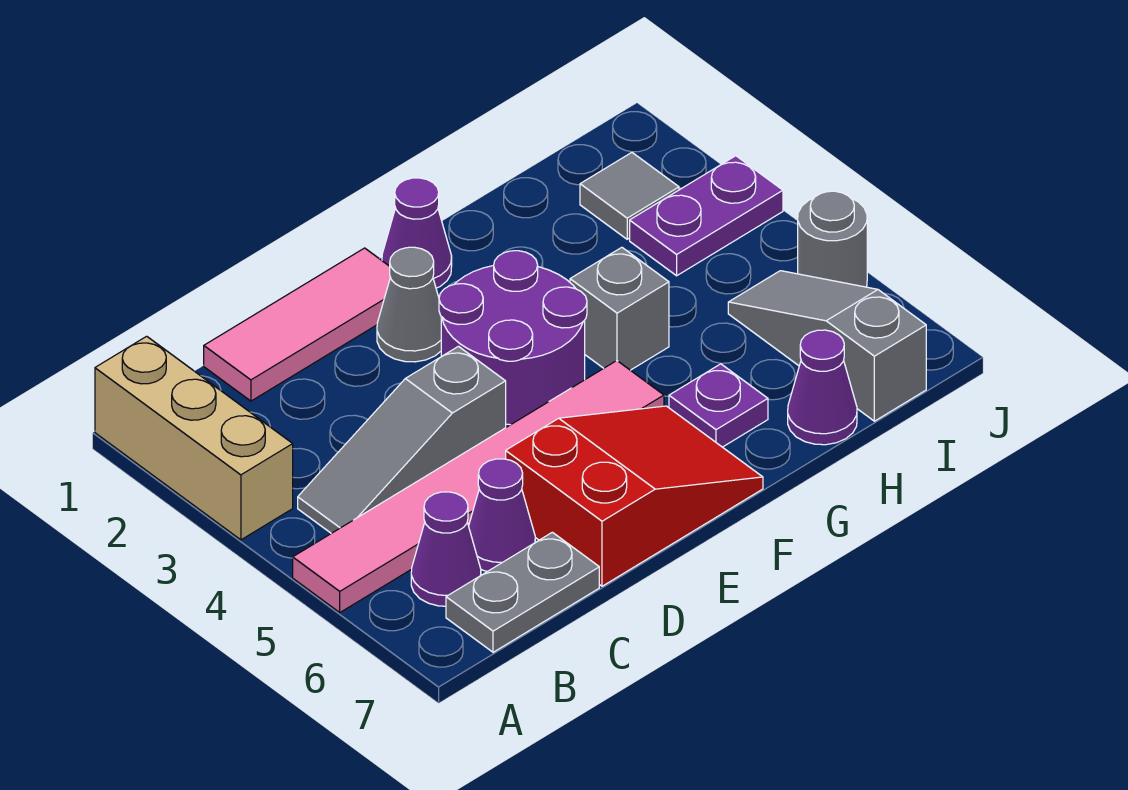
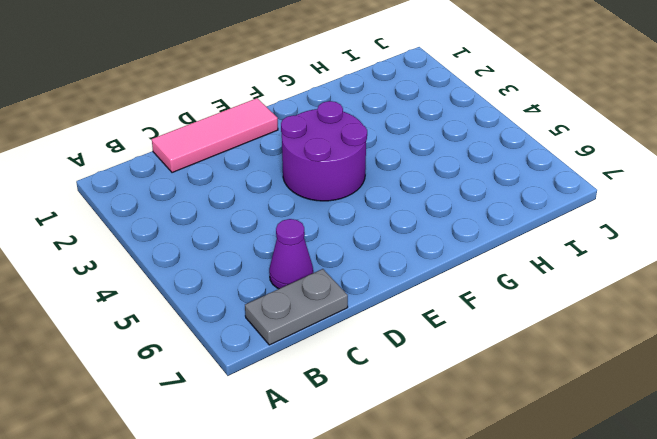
none -> tan 1x3 brick [95,336,293,540]
none -> pink 1x6 tile [293,361,664,612]
none -> grey 1x3 slope [298,346,506,533]

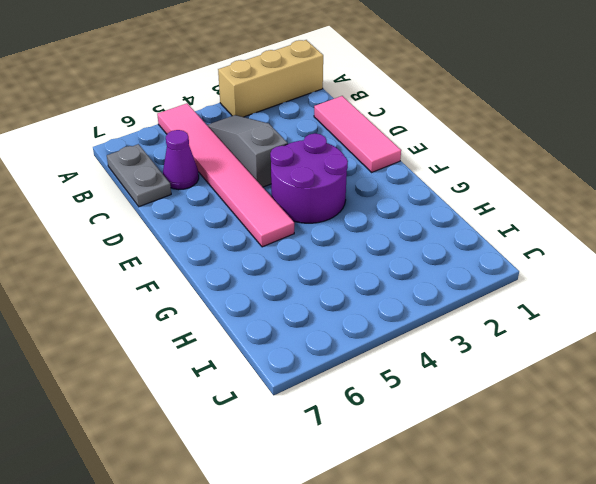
none -> purple 1x1 cone [411,492,481,606]
none -> red 2x3 slope [506,406,763,586]
none -> grey 1x1 cone [377,247,441,362]

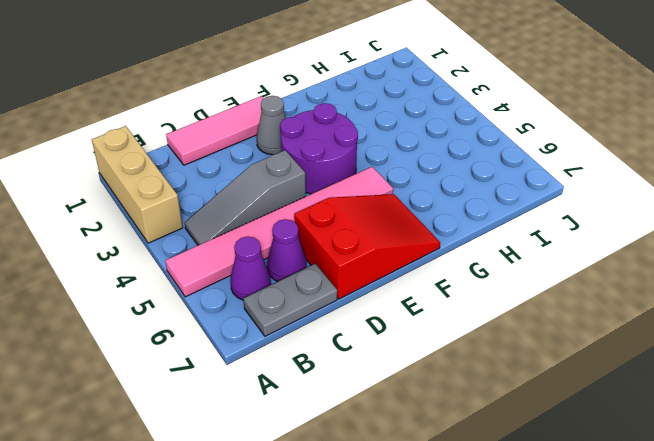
none -> purple 1x1 cone [382,178,452,288]
none -> grey 1x1 brick [570,247,669,370]
none -> purple 1x1 plate [669,364,768,447]

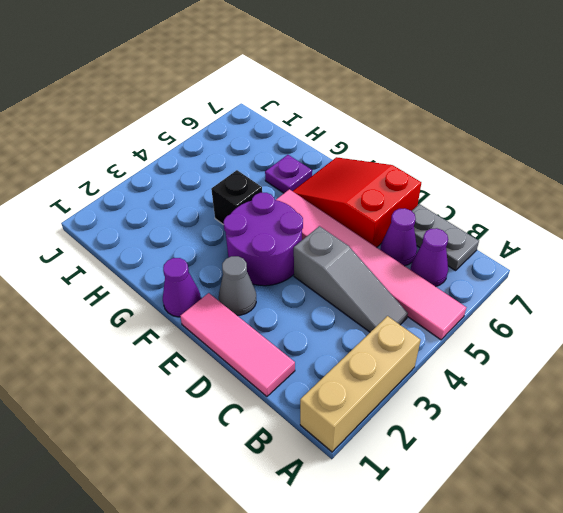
black 1x1 brick [211,170,262,225] -> grey 1x1 brick [570,247,669,370]
none -> purple 1x1 cone [788,330,857,445]
none -> grey 1x1 tile [580,153,679,239]
none -> purple 1x2 plate [630,156,783,276]

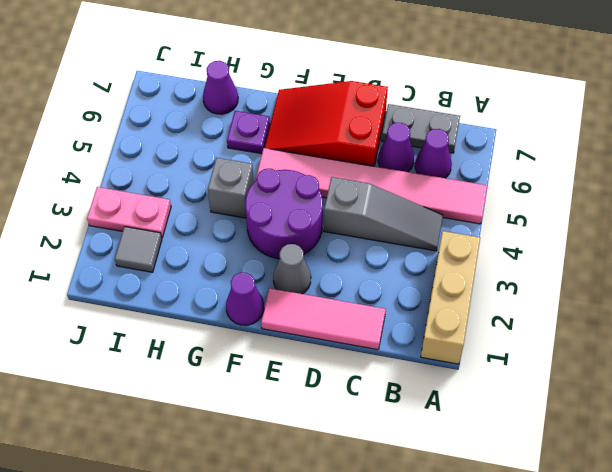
pink 1x2 plate [87,187,171,238] -> purple 1x2 plate [630,156,783,276]
none -> grey 1x3 slope [728,271,926,421]
none -> grey 1x1 round brick [798,191,867,287]

